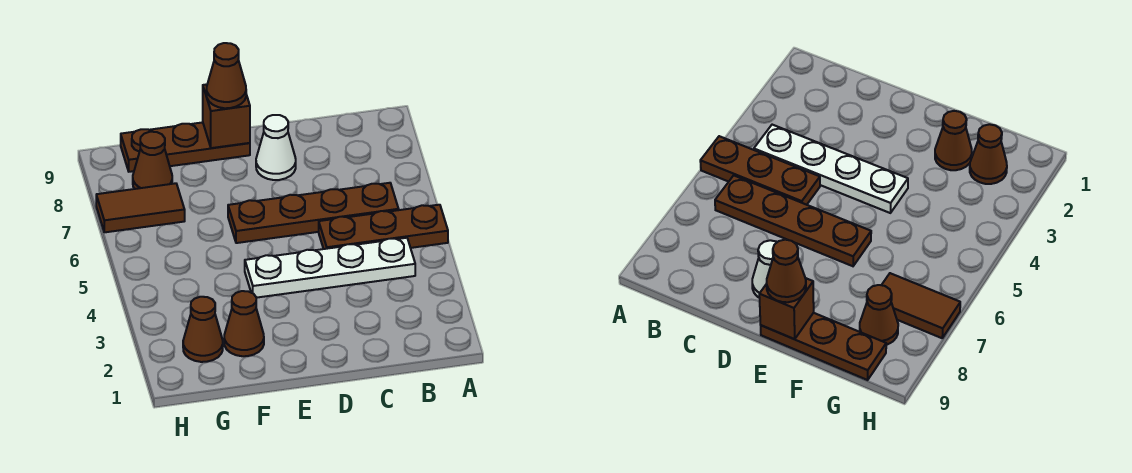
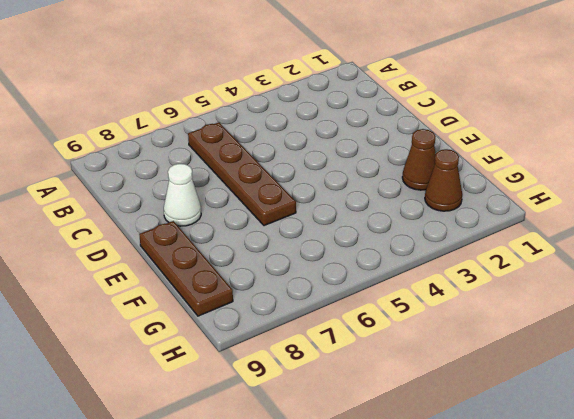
none -> brown 1x3 plate [319,205,448,249]
none -> white 1x4 plate [245,238,415,298]

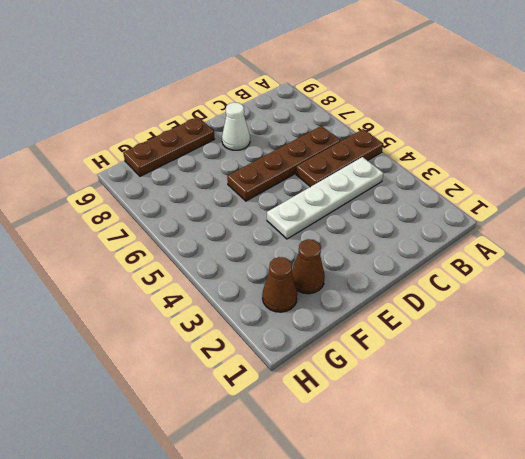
none -> brown 1x2 tile [96,183,185,232]
none -> brown 1x1 cone [133,132,172,189]

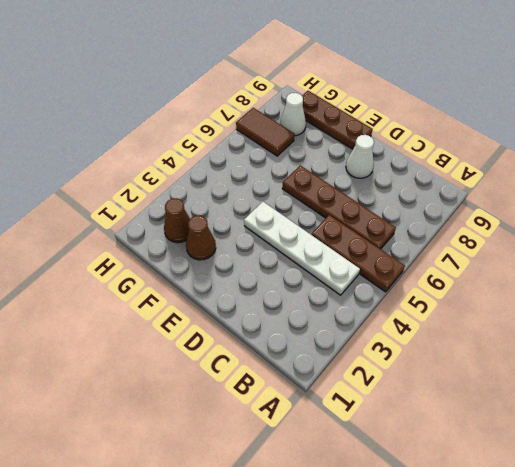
white 1x1 cone [280,93,306,136] -> brown 1x1 cone [133,132,172,189]
none -> brown 1x1 brick [203,84,250,148]
none -> brown 1x1 cone [207,43,246,108]

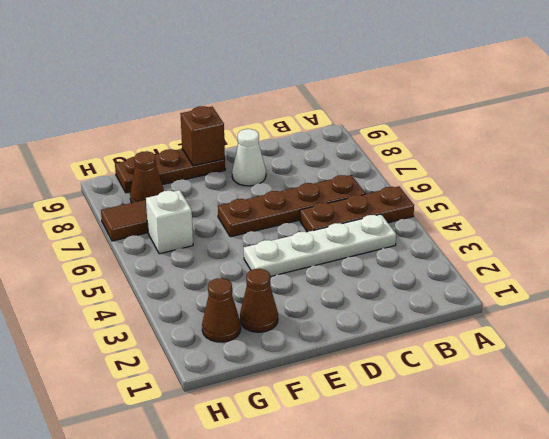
white 1x1 brick [146,190,193,254] -> none
none -> brown 1x1 cone [207,43,246,108]

